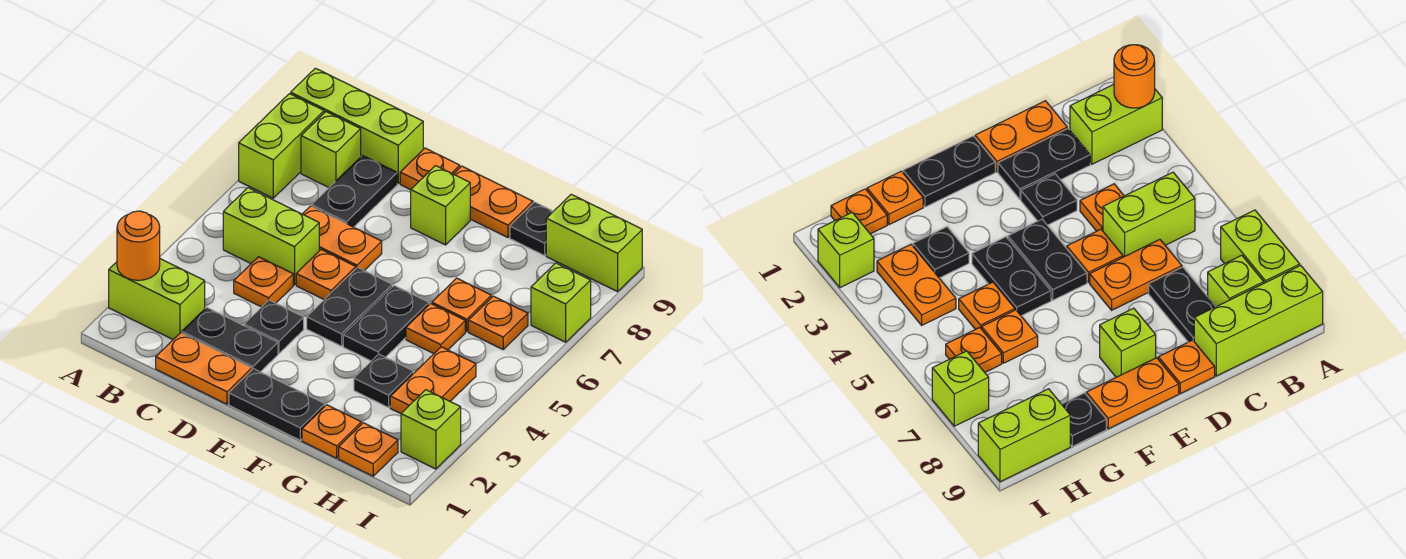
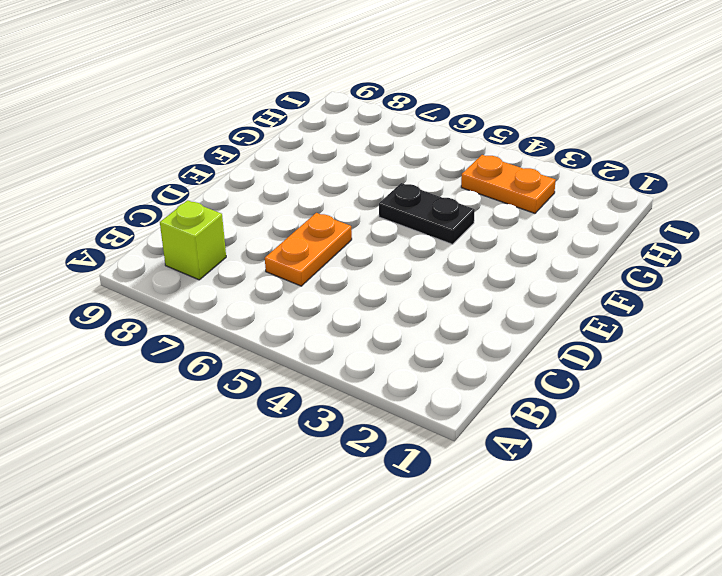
none -> lime 1x2 brick [109,259,205,339]
none -> lime 1x2 brick [239,94,324,198]
none -> lime 1x3 brick [291,68,423,183]
none -> lime 1x2 brick [223,188,319,285]

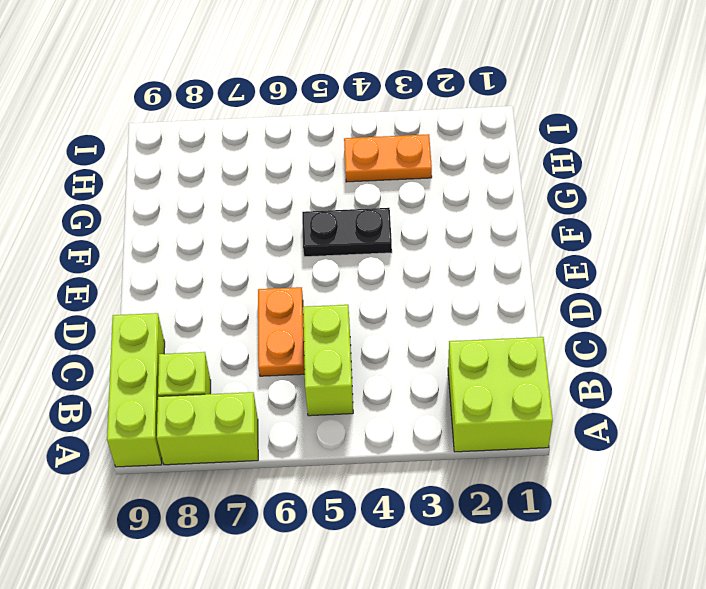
lime 2x2 brick [448,337,553,452] -> lime 1x2 brick [109,259,205,339]
none -> orange 1x2 plate [156,333,252,404]
none -> black 1x2 plate [182,307,278,372]
none -> orange 1x1 plate [234,257,293,307]
none -> black 1x2 plate [312,156,397,227]

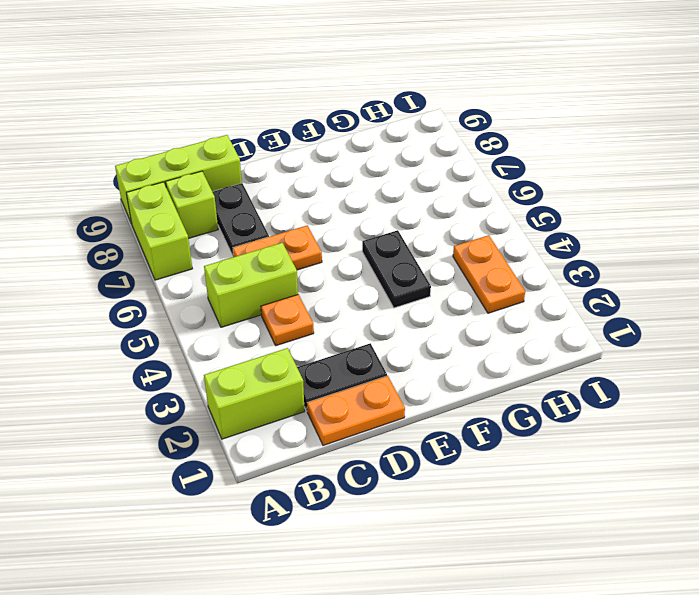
none -> black 1x1 plate [244,300,304,353]
none -> orange 1x1 plate [296,250,356,300]
none -> orange 1x1 plate [400,148,460,190]
none -> black 1x2 plate [229,369,325,440]

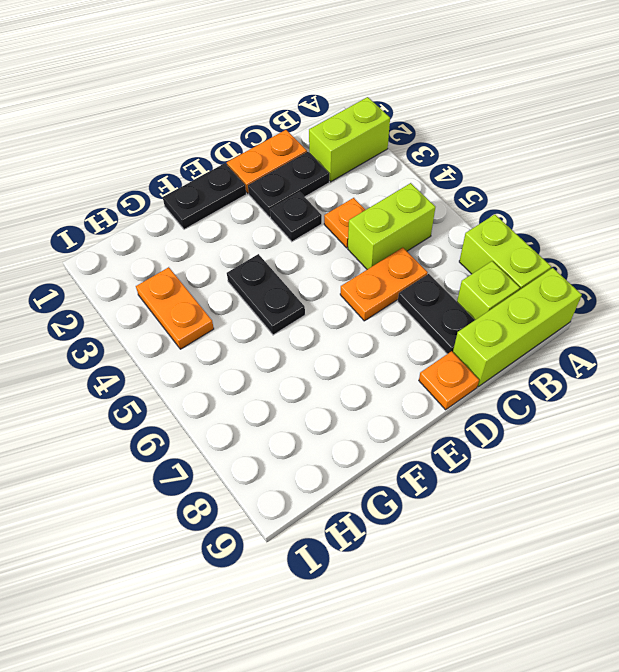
none -> orange 1x1 plate [296,250,356,300]
none -> black 1x2 plate [307,267,392,346]
none -> lime 1x1 brick [411,166,470,245]
none -> orange 1x2 plate [454,166,533,238]

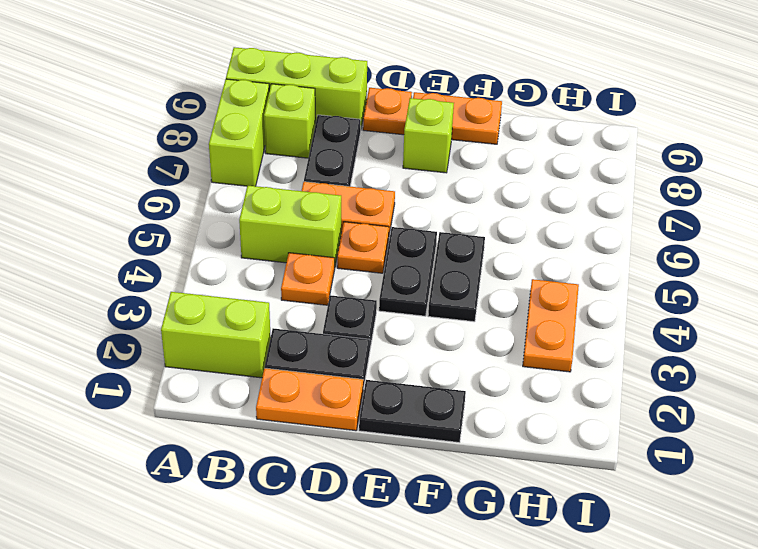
none -> orange 1x1 plate [302,405,361,458]
none -> black 1x1 plate [354,354,413,408]
none -> orange 1x1 plate [406,304,465,354]
none -> orange 1x1 plate [432,278,491,332]

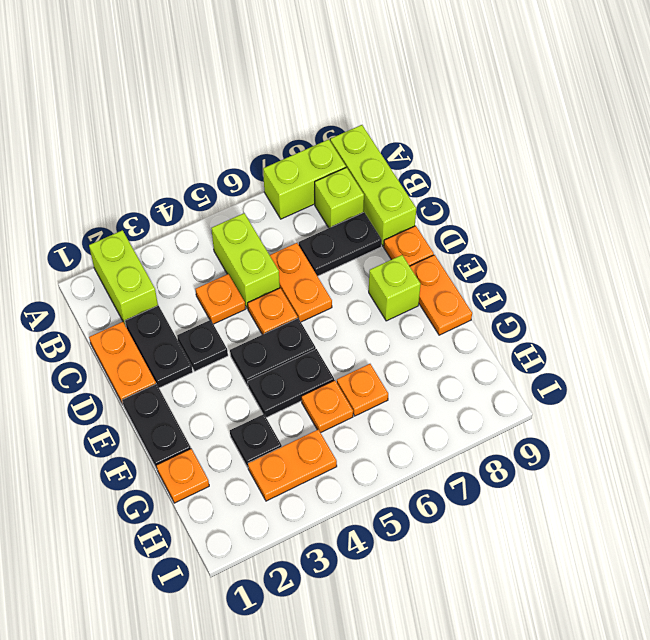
none -> black 1x1 plate [510,202,553,256]
none -> orange 1x1 plate [339,423,398,476]
none -> orange 1x1 plate [468,296,528,349]
none -> lime 1x2 brick [546,194,642,292]

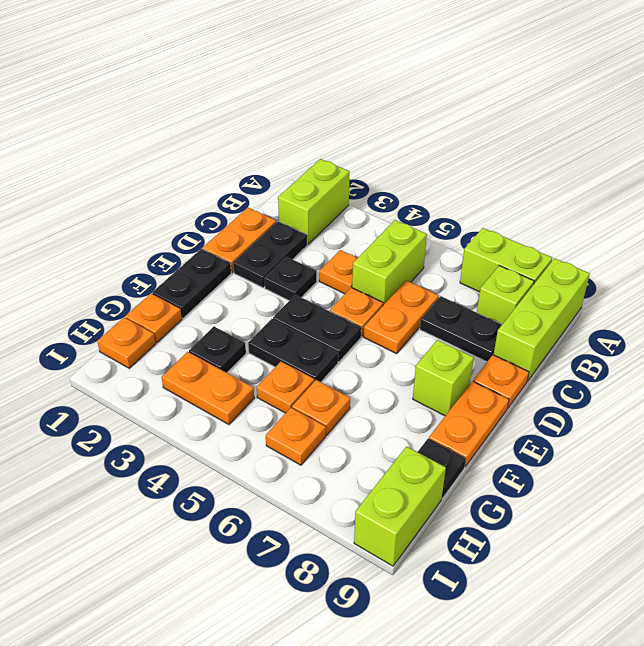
none -> lime 1x1 brick [401,390,461,469]
none -> lime 1x1 brick [531,263,591,342]
none -> orange 1x1 round brick [117,211,160,280]

